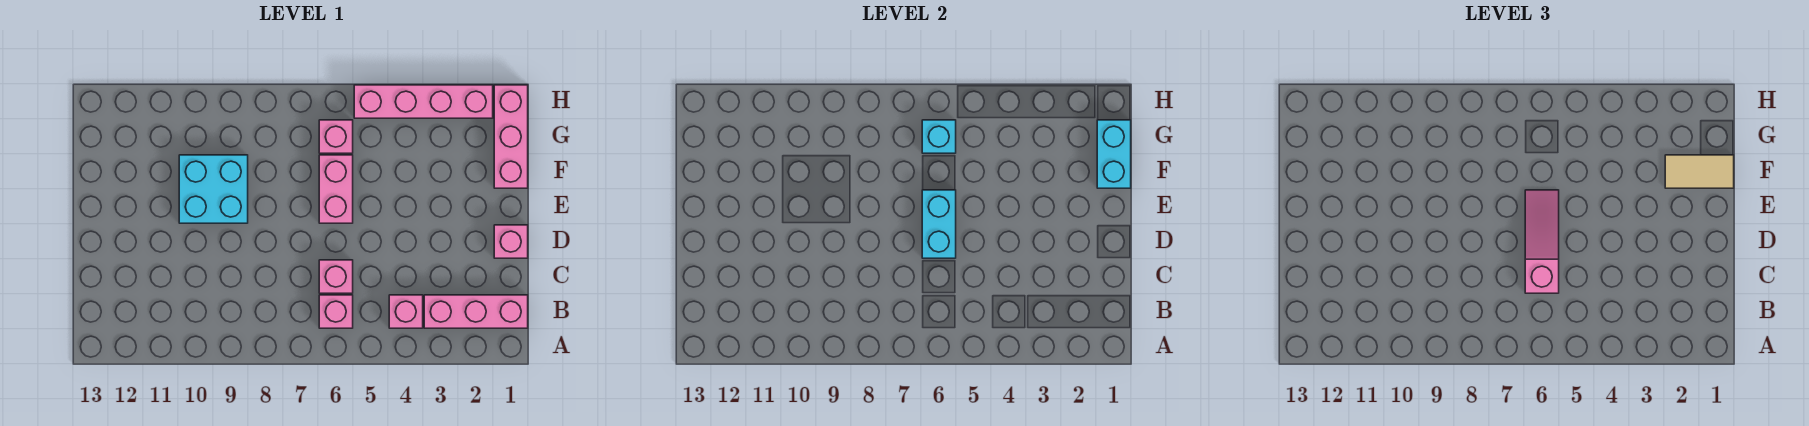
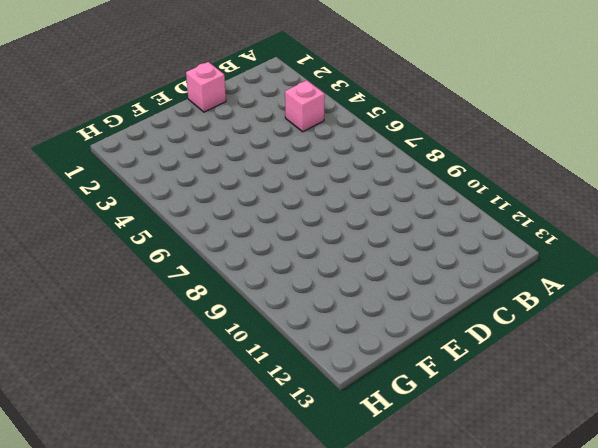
none -> pink 1x3 brick [424,295,528,328]
none -> pink 1x1 brick [319,295,353,328]
none -> pink 1x1 brick [319,260,353,293]

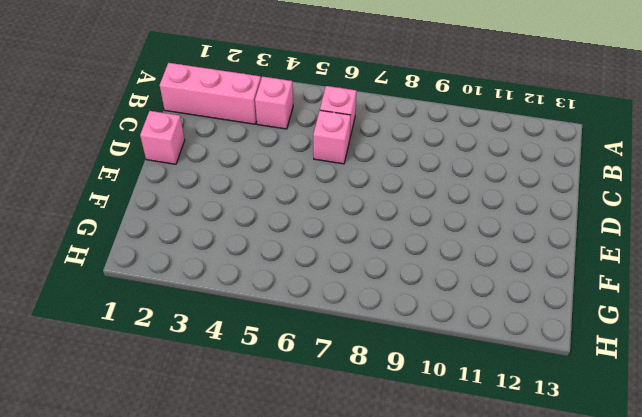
none -> pink 1x2 brick [319,155,353,223]
none -> cyan 2x2 brick [179,155,248,223]
none -> pink 1x3 brick [494,85,528,188]

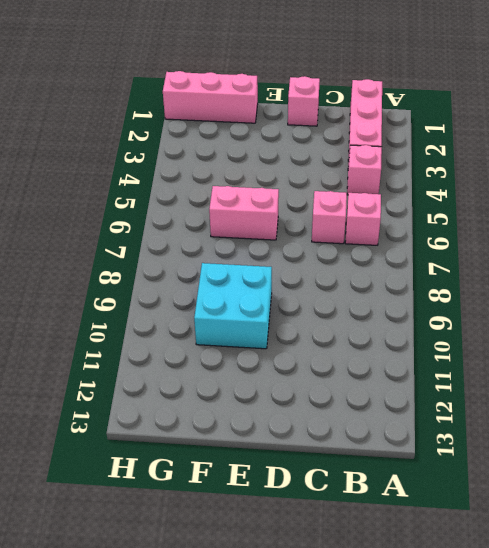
none -> pink 1x1 brick [319,120,353,153]
none -> pink 1x4 brick [354,85,493,118]
none -> cyan 1x2 brick [922,190,956,258]

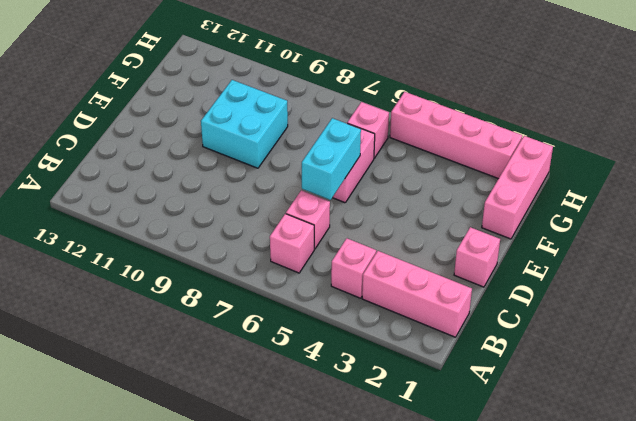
none -> cyan 1x2 brick [1097,120,1131,188]
none -> cyan 1x1 brick [922,120,956,153]
none -> pink 1x3 slope [1525,190,1559,293]

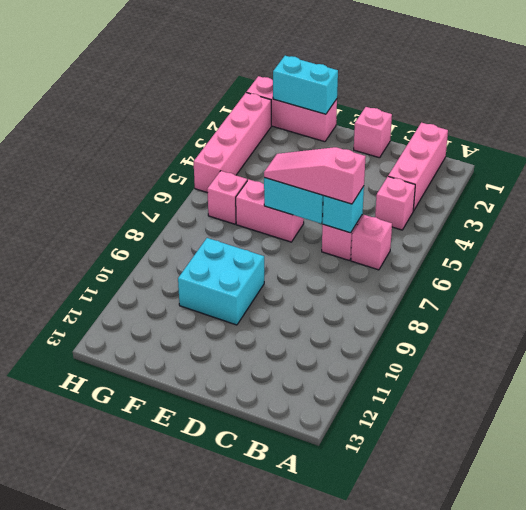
cyan 1x1 brick [323,186,364,233] -> cyan 1x1 brick moved to [922,120,956,153]
none -> tan 1x2 tile [1665,155,1734,188]

